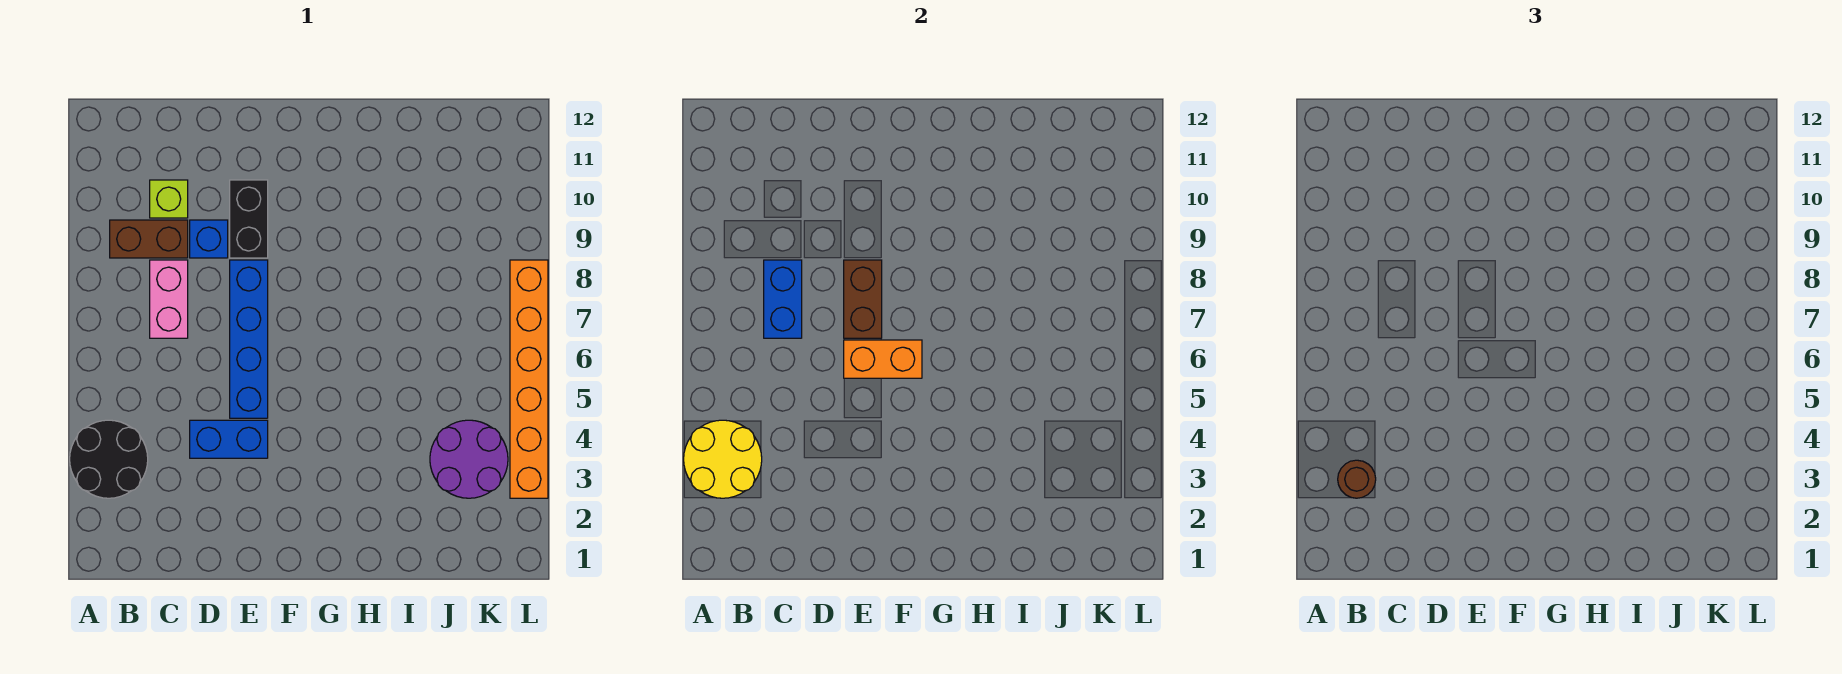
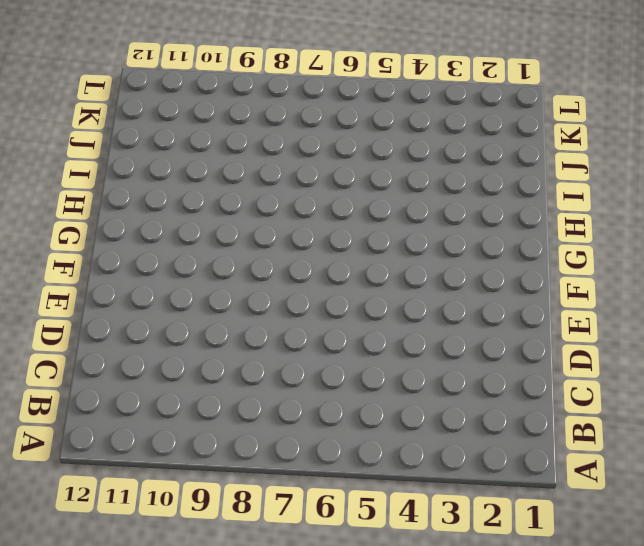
none -> black 2x2 round brick [70,420,148,498]
none -> brown 1x2 brick [110,220,188,258]
none -> pink 1x2 brick [150,260,188,338]

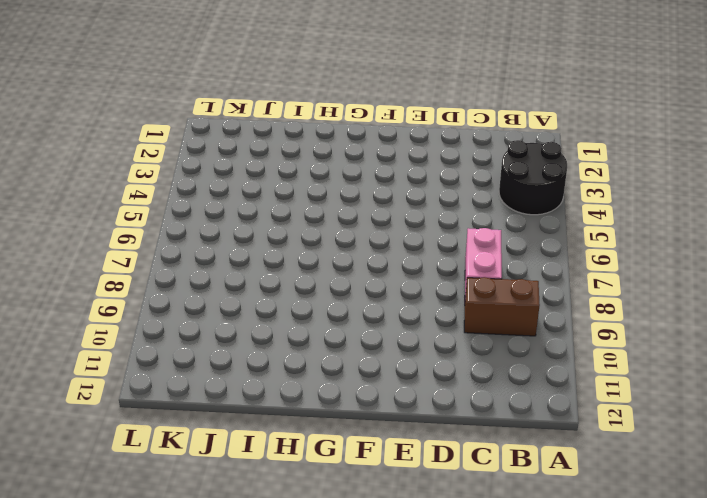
none -> lime 1x1 brick [150,180,188,218]
none -> blue 1x2 brick [190,420,268,458]
none -> blue 1x1 brick [190,220,228,258]

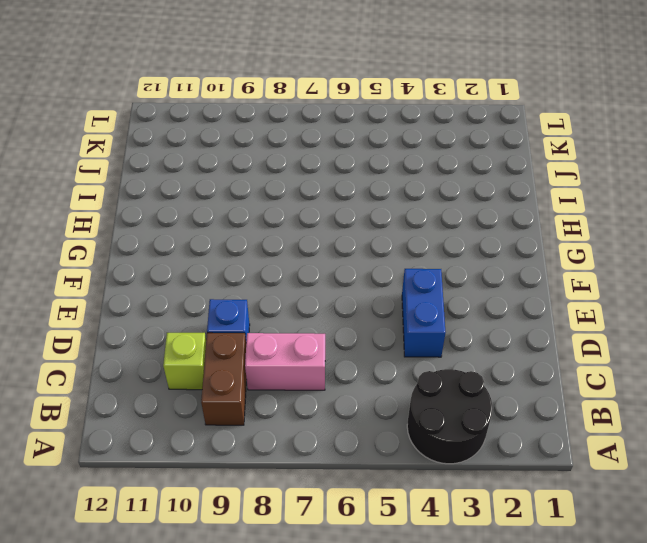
none -> blue 1x4 brick [230,260,268,418]
none -> black 1x2 brick [230,180,268,258]
none -> purple 2x2 round brick [430,420,508,498]

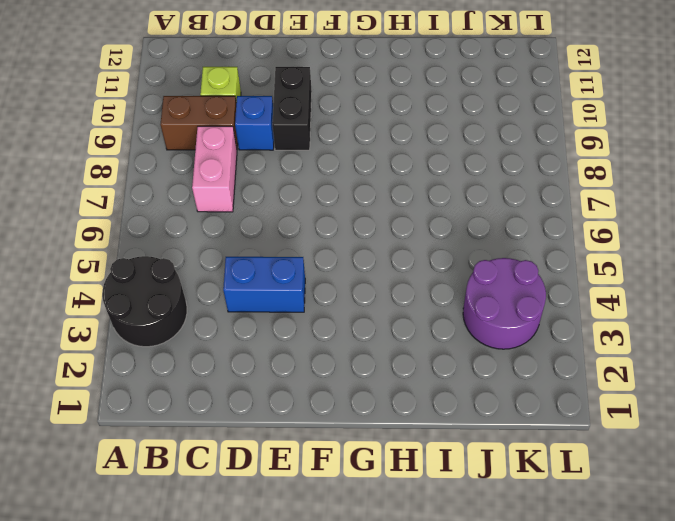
none -> blue 1x4 brick [230,260,268,418]
none -> orange 1x6 brick [510,260,548,498]
none -> yellow 2x2 round brick [684,420,762,498]

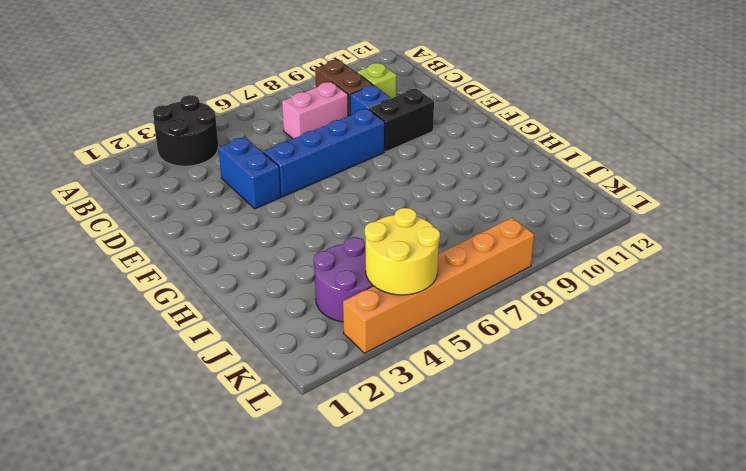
yellow 2x2 round brick [365,208,440,295] -> yellow 2x2 round brick moved to [684,420,762,498]
none -> blue 1x2 brick [764,260,802,338]
none -> orange 1x2 brick [844,340,922,378]
none -> brown 1x2 brick [844,260,882,338]

